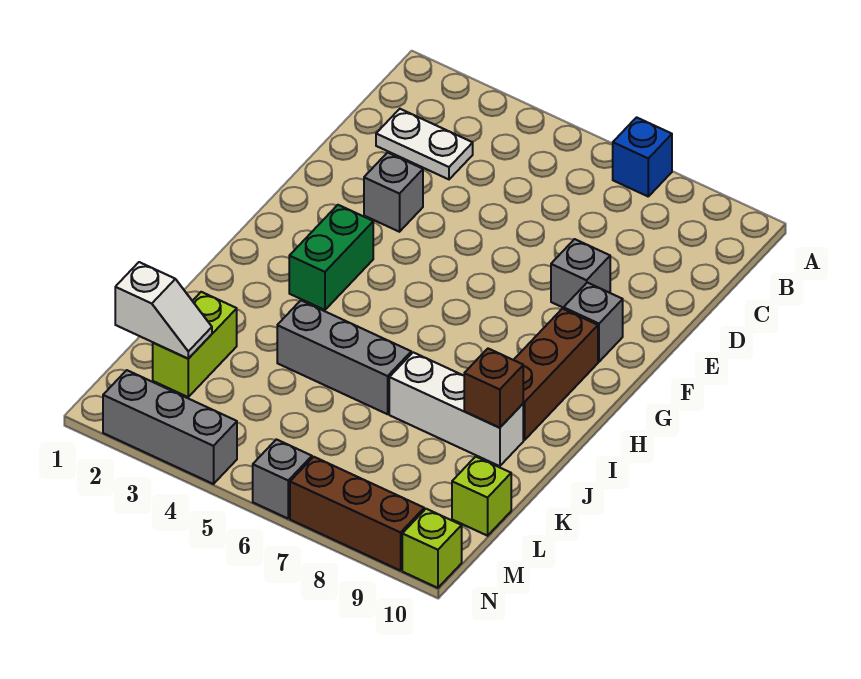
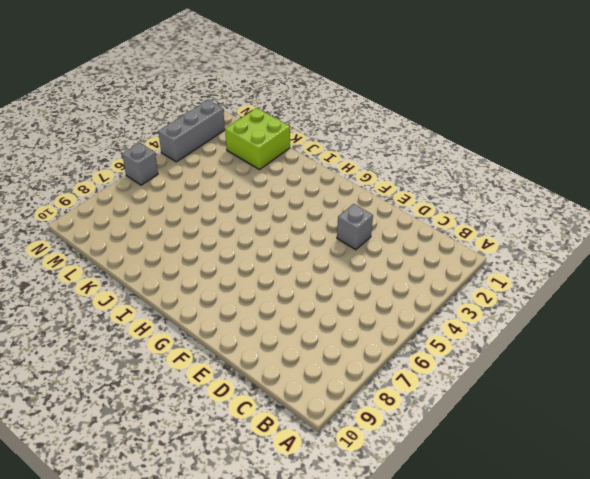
lime 2x2 brick [225,108,290,170] -> lime 1x2 brick [153,292,237,397]
none -> blue 1x1 brick [613,117,672,196]
none -> white 1x2 plate [376,109,473,179]
none -> grey 1x1 brick [551,239,610,308]

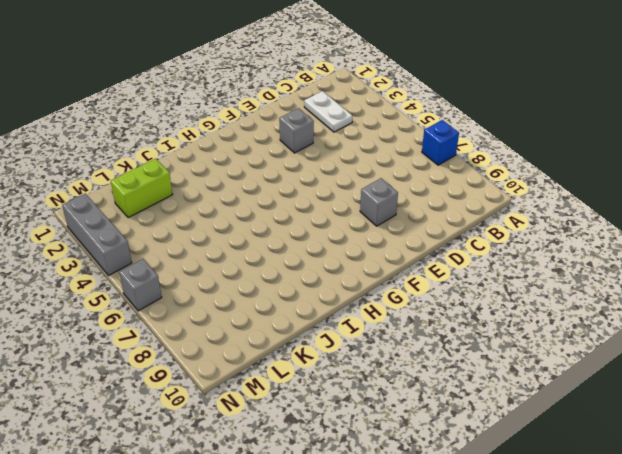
none -> grey 1x1 brick [564,283,623,362]
none -> green 1x2 brick [289,205,373,310]
none -> brown 1x3 brick [514,309,598,440]

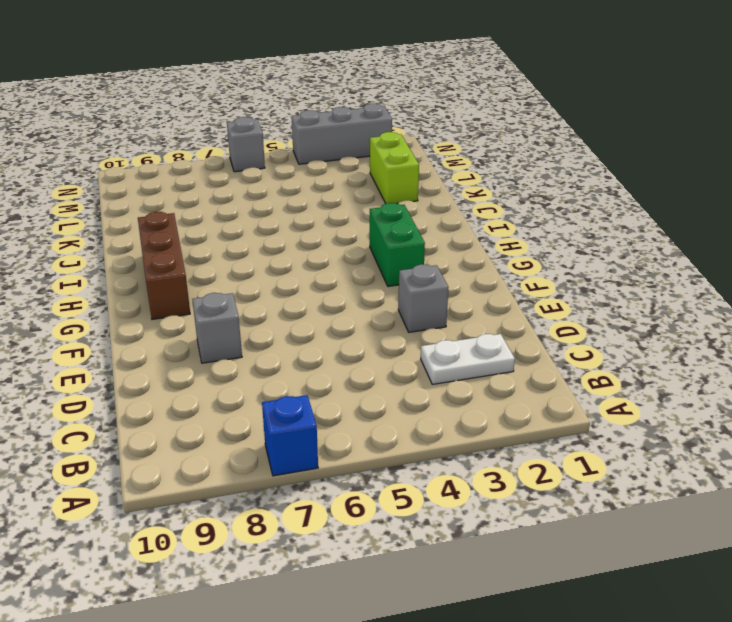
none -> grey 1x1 brick [564,283,623,362]
none -> grey 1x3 brick [277,301,411,414]
none -> white 1x3 brick [389,352,523,466]

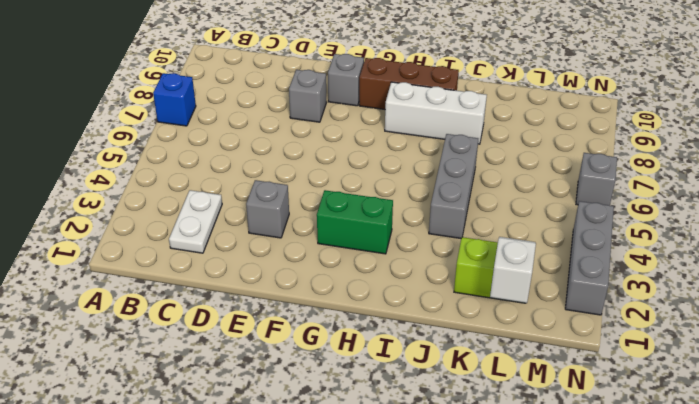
white 1x3 brick [385,82,487,144] -> white 1x3 brick turned to [389,352,523,466]
none -> lime 1x1 brick [452,457,511,536]
none -> brown 1x3 brick [290,457,424,571]
none -> lime 1x1 brick [402,509,462,588]

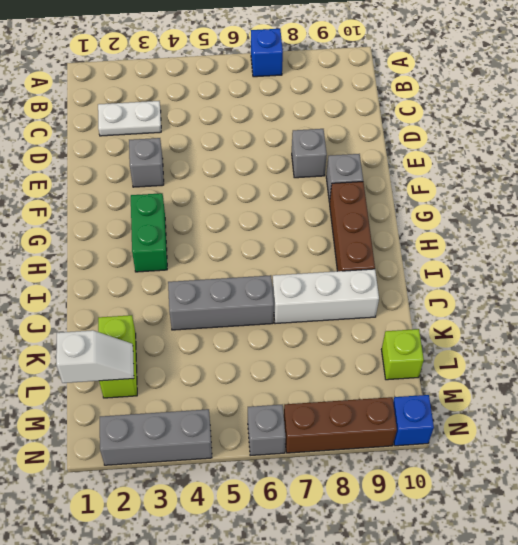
blue 1x1 brick [393,395,434,446] -> lime 1x1 brick [402,509,462,588]
none -> brown 1x1 brick [464,349,523,428]

